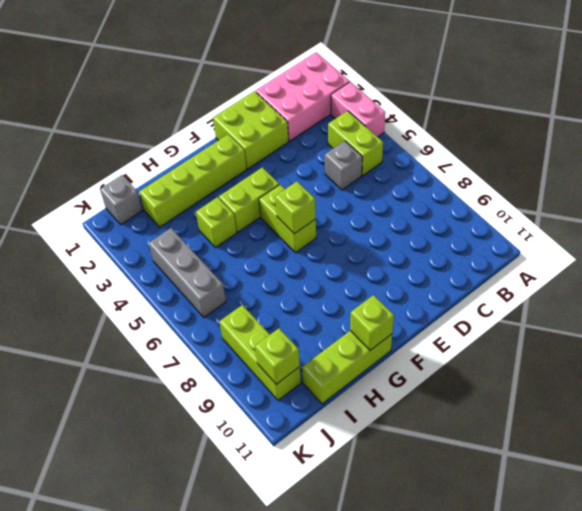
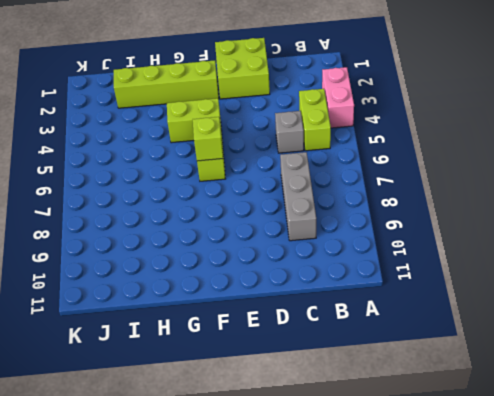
grey 1x3 brick [280,152,316,241] -> grey 1x3 brick moved to [149,228,226,317]
none -> pink 2x3 brick [256,53,350,141]
none -> lime 1x3 brick [302,331,392,404]
none -> lime 1x1 brick [196,197,237,248]

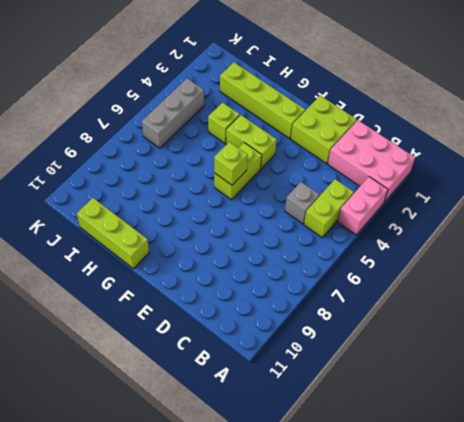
none -> grey 1x1 brick [100,175,142,225]
none -> lime 1x3 brick [219,305,301,400]
none -> lime 1x1 brick [350,295,394,350]

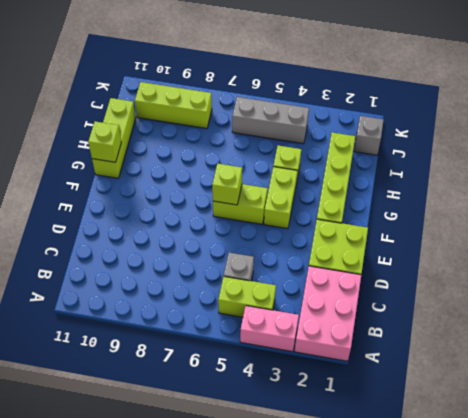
none -> lime 1x1 brick [255,328,300,384]

